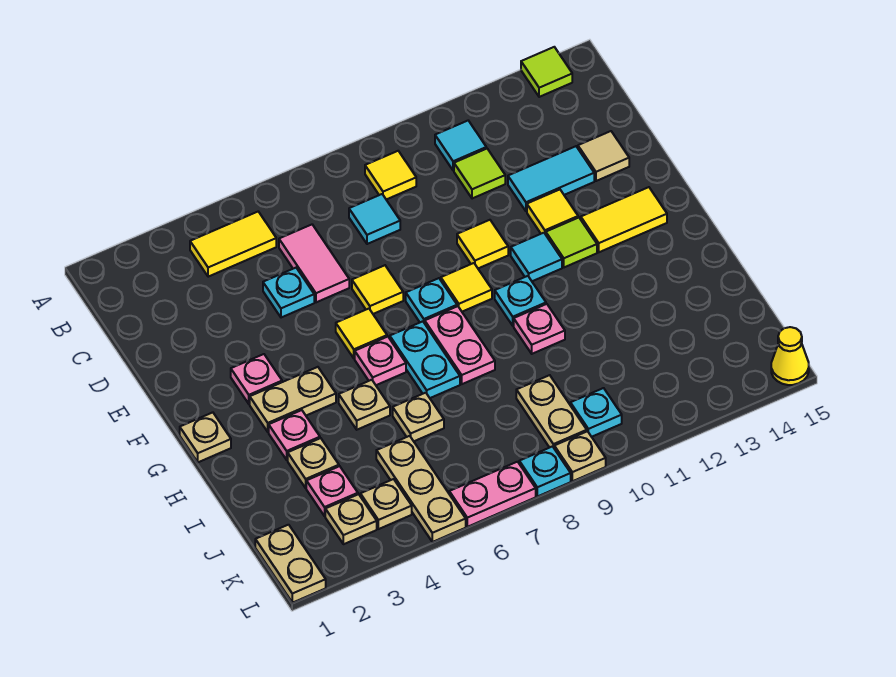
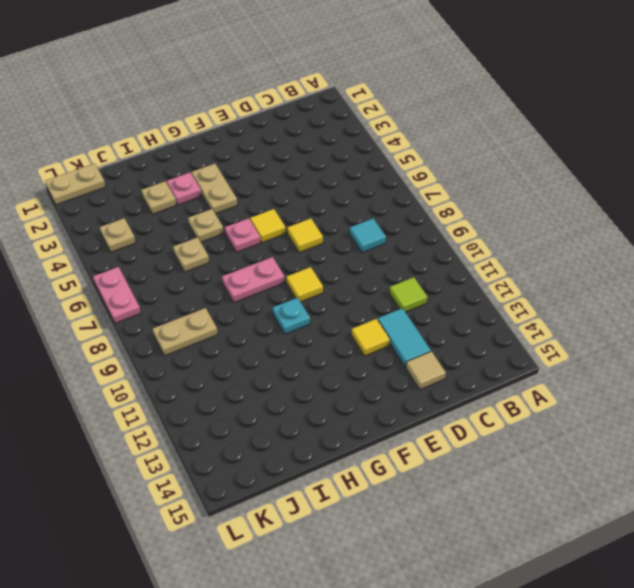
none -> lime 1x1 tile [521,47,572,97]
none -> yellow 1x2 tile [190,212,276,277]
none -> yellow 1x1 tile [365,151,416,200]
none -> cyan 1x1 tile [435,121,486,170]

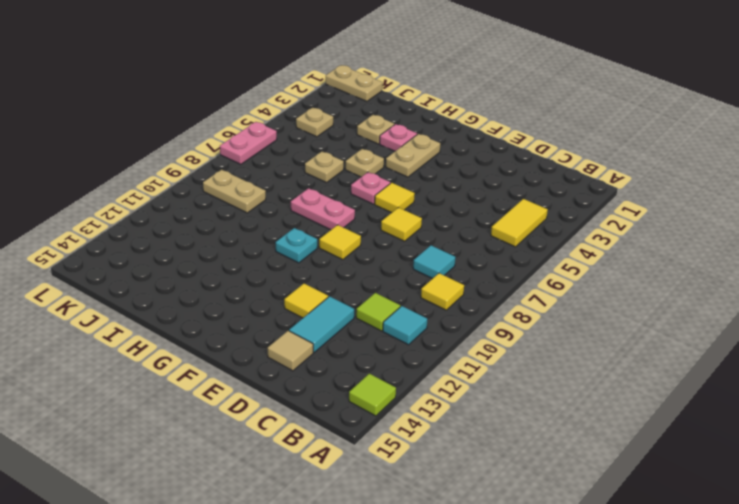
none -> pink 1x2 tile [279,225,349,302]
none -> cyan 1x1 plate [263,268,314,318]
none -> yellow 1x1 tile [457,220,508,268]
none -> pink 1x1 plate [231,354,282,404]

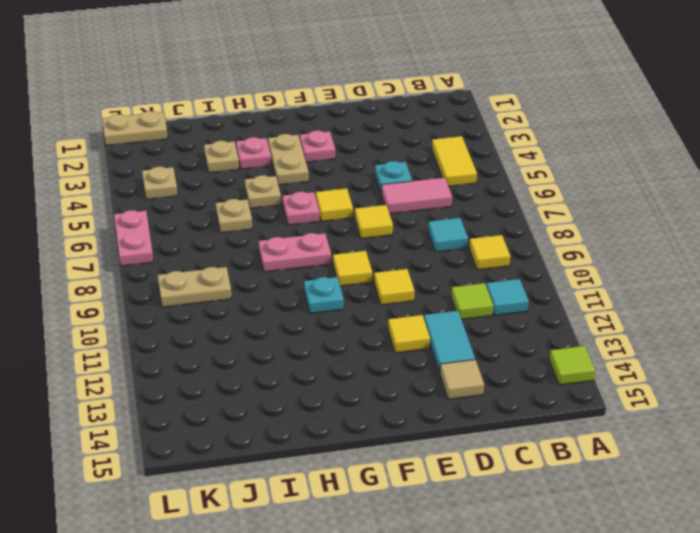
none -> cyan 1x1 plate [406,278,457,323]
none -> cyan 1x1 tile [511,233,562,281]
none -> lime 1x1 tile [546,217,597,267]
none -> yellow 1x2 tile [581,187,667,252]

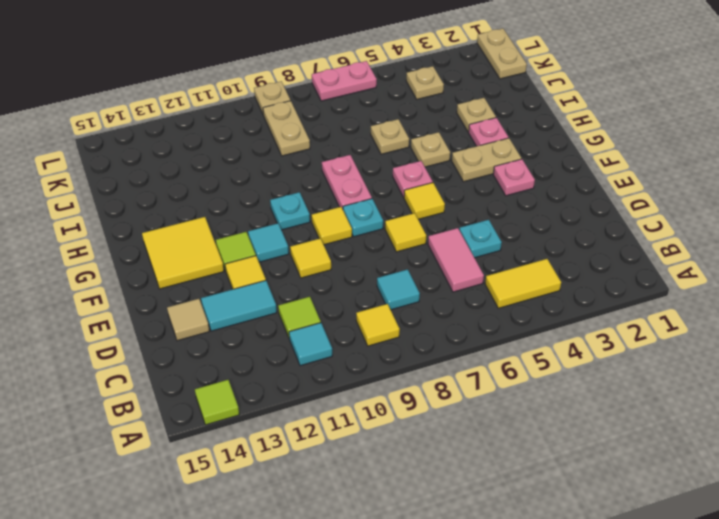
yellow 2x2 tile [142,217,224,289] -> yellow 1x2 tile [581,187,667,252]
none -> tan 1x1 plate [180,412,231,462]
none -> cyan 1x2 plate [390,321,460,398]
none -> pink 1x1 plate [514,304,565,354]
none -> pink 1x1 plate [306,466,358,516]

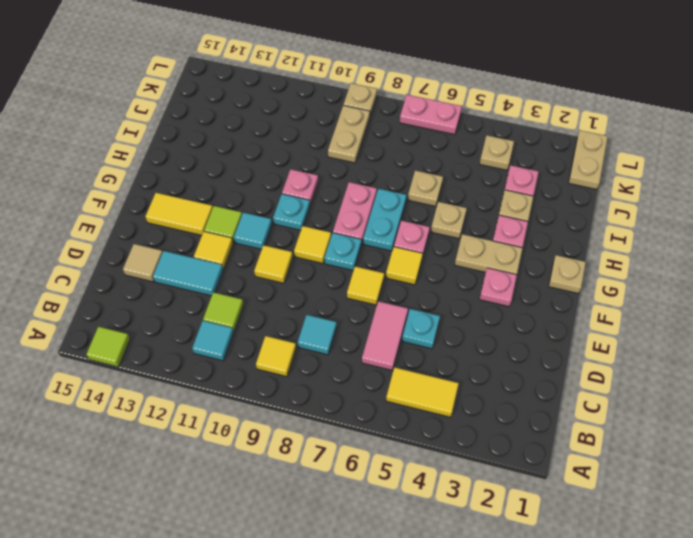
none -> tan 1x3 plate [376,436,466,542]
none -> tan 1x1 plate [325,494,377,544]
none -> cyan 1x1 plate [570,388,622,437]
none -> cyan 1x1 plate [519,447,571,496]

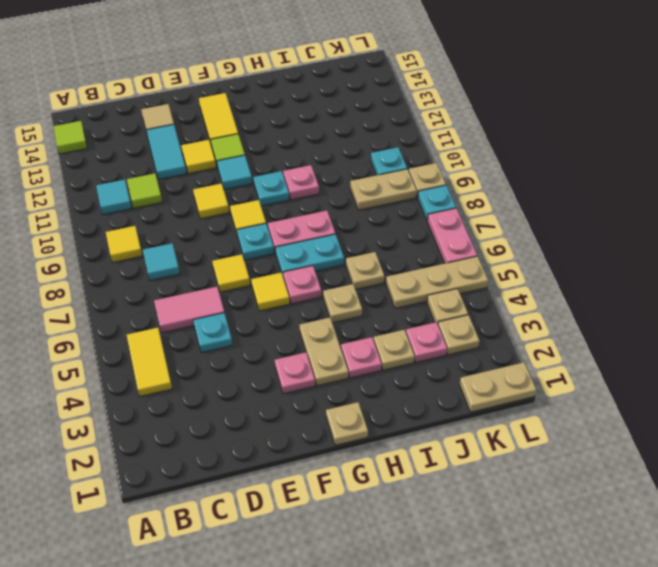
none -> yellow 1x1 cone [771,327,809,385]

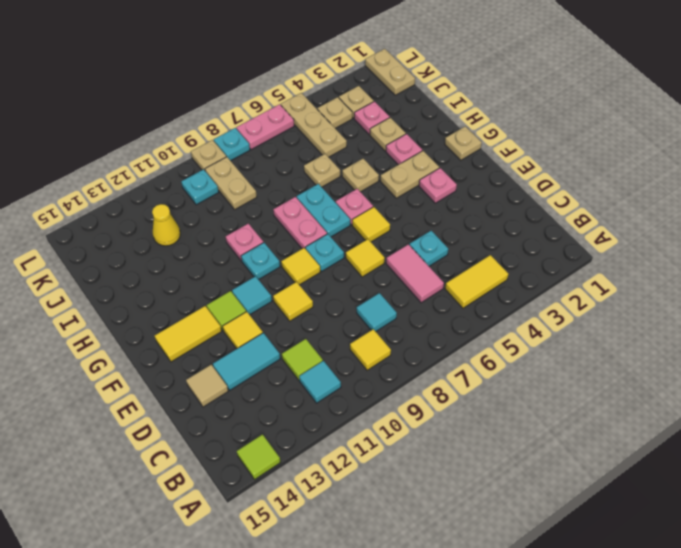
yellow 1x1 cone [152,204,180,246] -> yellow 1x1 cone moved to [771,327,809,385]

